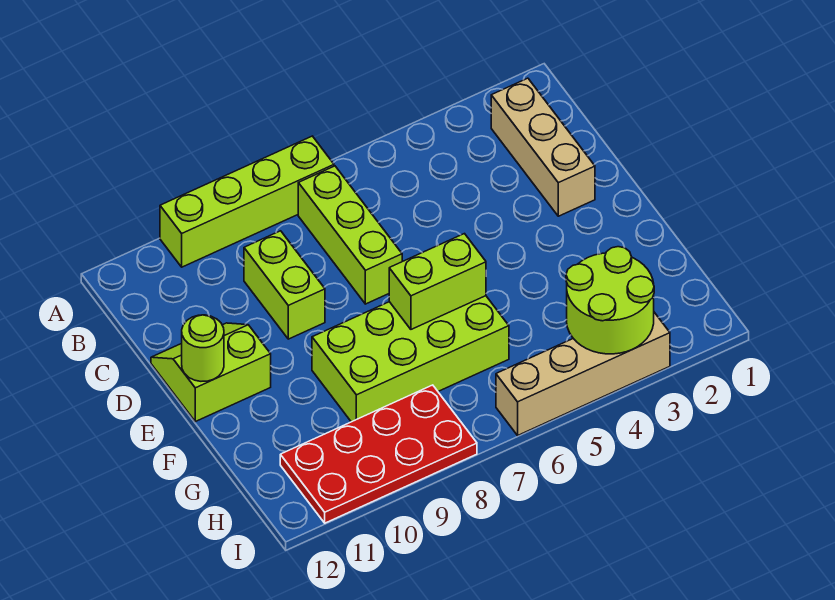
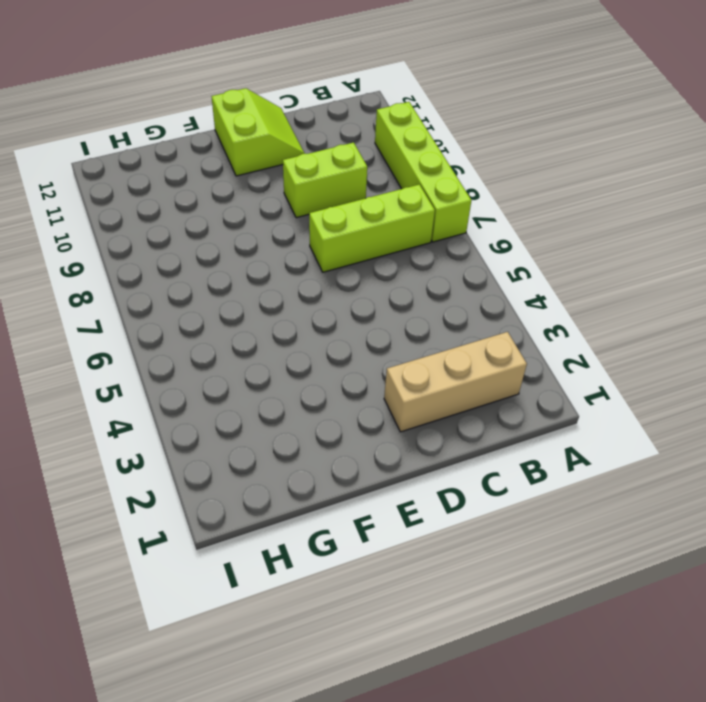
none -> lime 2x4 brick [312,296,509,422]
none -> red 2x4 plate [280,385,477,523]

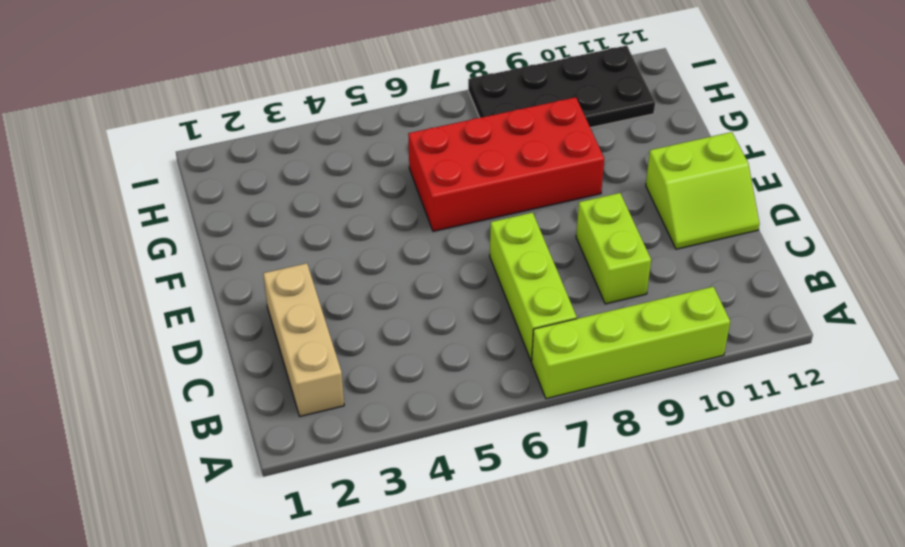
red 2x4 brick [408,97,604,231] -> lime 2x4 brick [312,296,509,422]
black 2x4 plate [468,46,655,128] -> red 2x4 plate [280,385,477,523]
none -> tan 1x4 brick [496,312,670,435]
none -> lime 1x1 round brick [182,315,224,381]

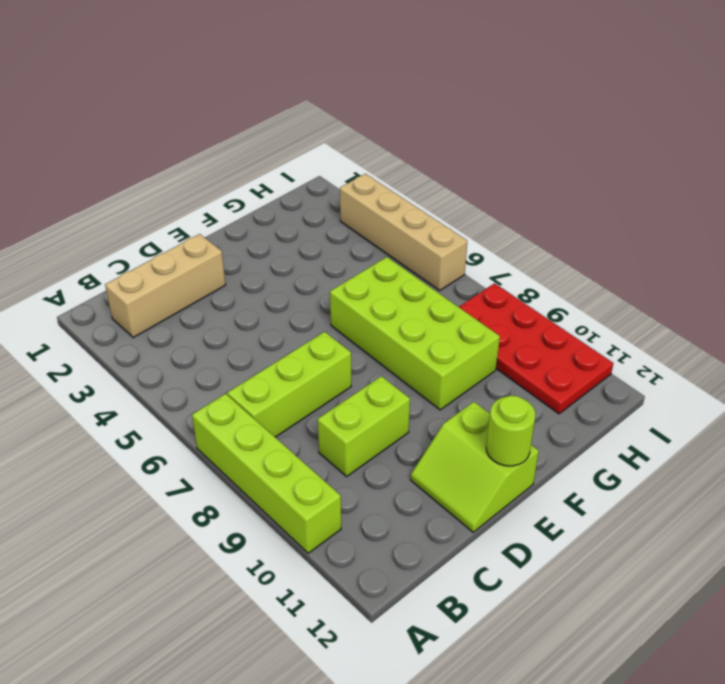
none -> lime 1x2 brick [389,234,486,329]
none -> lime 2x2 round brick [566,247,654,354]

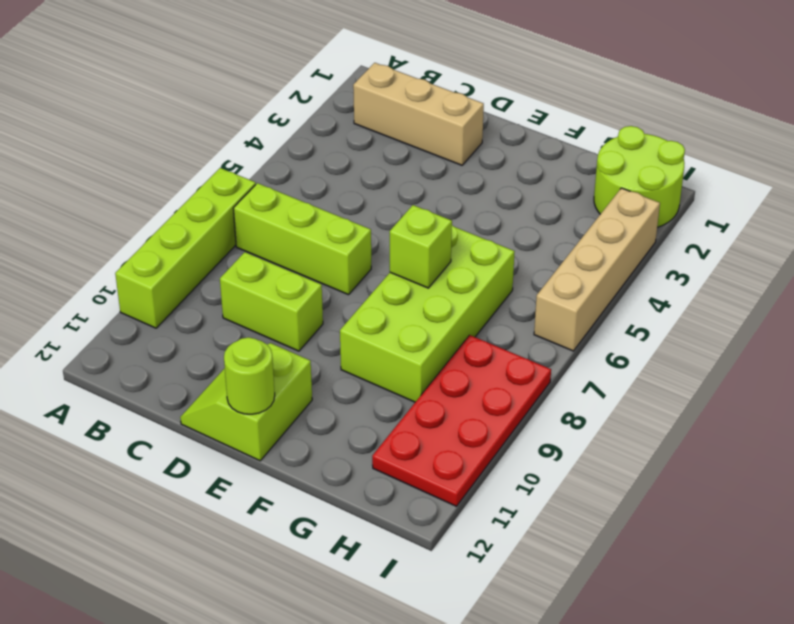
lime 1x1 brick [390,205,452,288] -> lime 1x2 brick [389,234,486,329]
lime 2x2 round brick [594,126,685,227] -> lime 2x2 round brick moved to [566,247,654,354]

